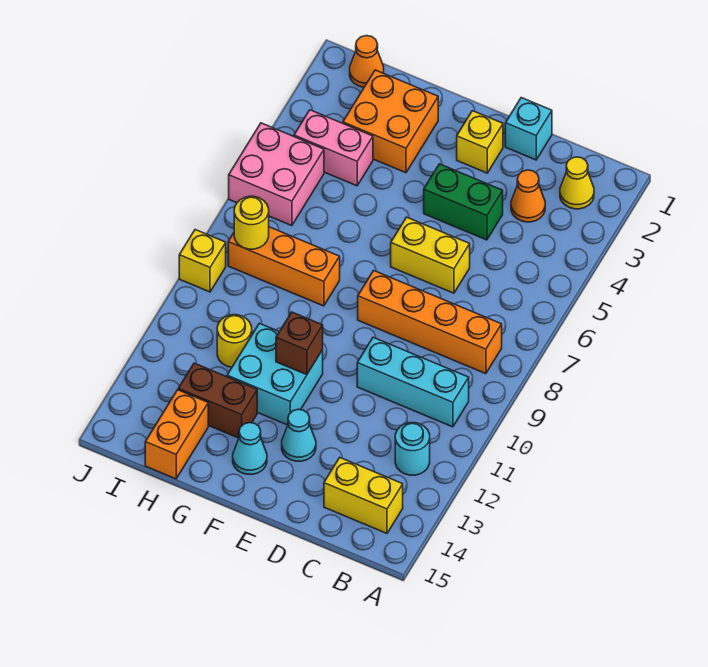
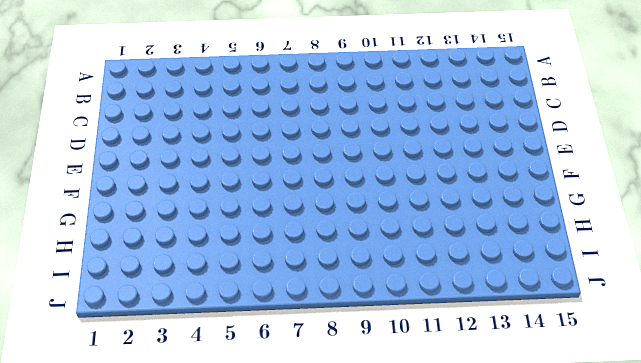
none -> yellow 1x1 cone [560,157,594,209]
none -> orange 1x4 brick [358,271,502,374]
none -> cyan 1x3 brick [357,337,469,427]

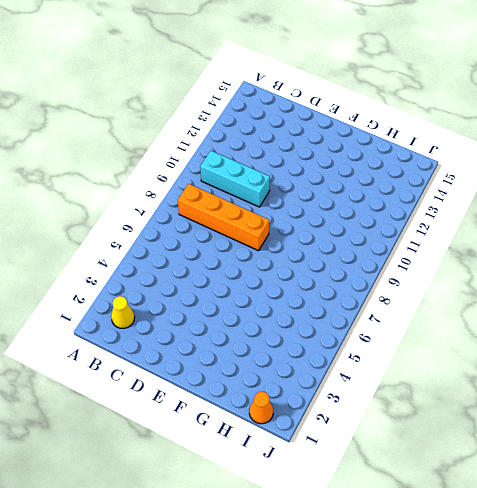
none -> cyan 1x1 round brick [395,423,430,475]
none -> yellow 1x2 brick [324,458,403,533]
none -> orange 1x1 cone [511,170,545,222]

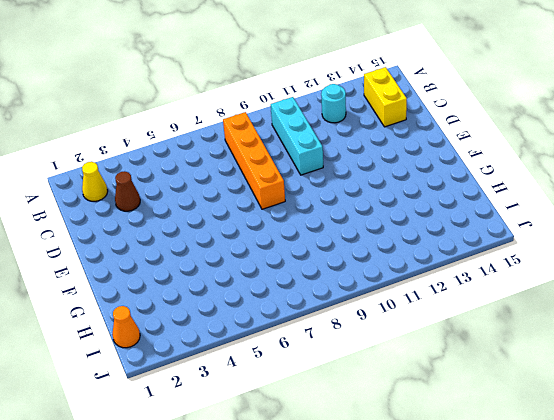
brown 1x1 cone [115,171,140,211] -> orange 1x1 cone [511,170,545,222]
none -> cyan 1x1 brick [505,98,552,160]
none -> green 1x2 brick [424,164,503,240]
none -> yellow 1x2 brick [391,217,470,293]

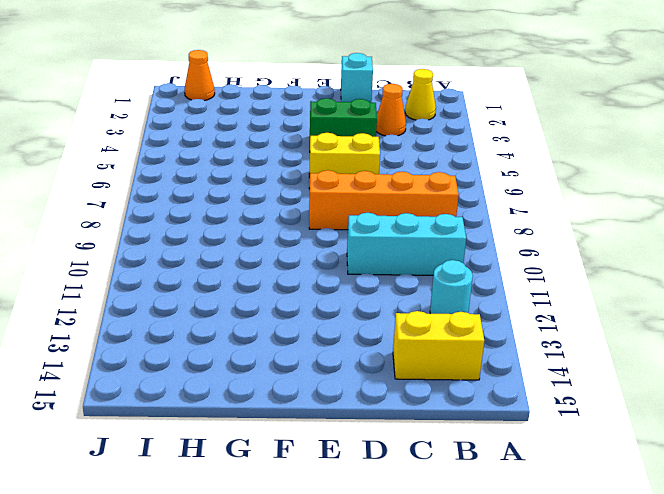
none -> yellow 1x1 brick [457,111,503,173]
none -> cyan 1x1 cone [282,409,316,461]
none -> cyan 2x2 brick [227,323,323,425]

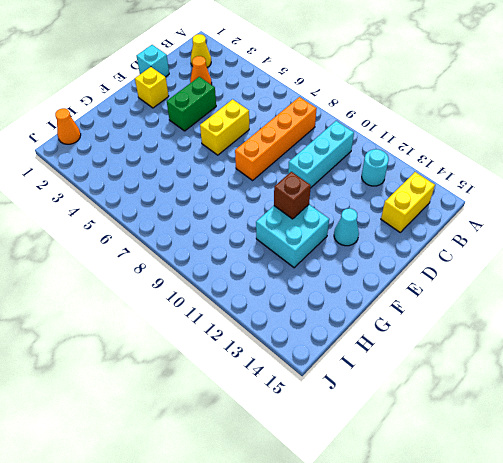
none -> cyan 1x1 cone [233,423,267,474]
none -> orange 2x2 brick [343,70,438,173]
none -> orange 1x3 brick [228,227,340,306]

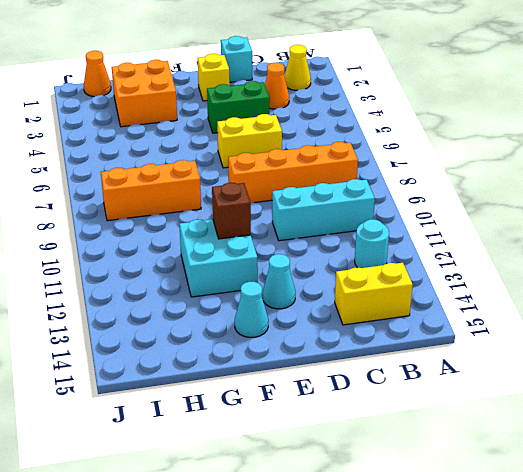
none -> brown 1x2 brick [178,363,257,438]
none -> pink 1x2 brick [294,110,373,186]
none -> yellow 1x1 round brick [217,315,252,367]

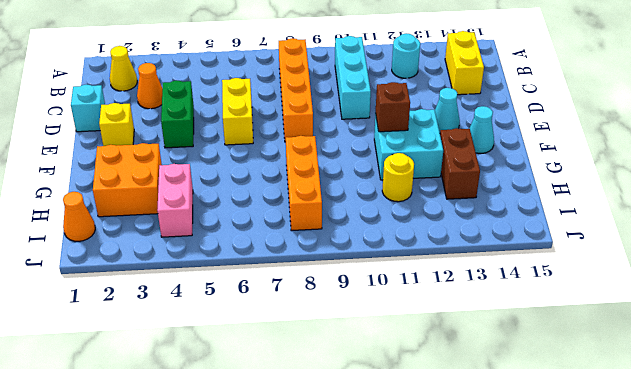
none -> orange 1x2 brick [145,390,208,479]
none -> pink 2x2 brick [229,123,324,226]
none -> yellow 1x1 brick [179,230,226,292]

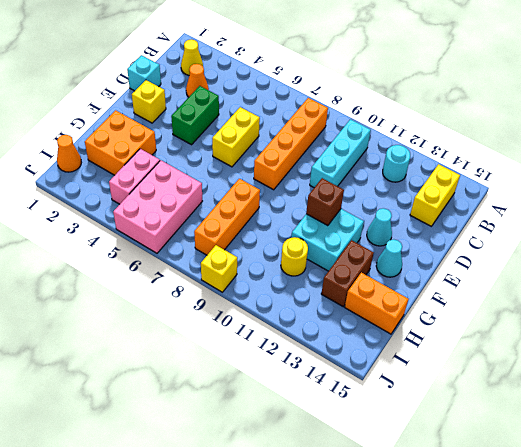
pink 2x3 brick [113,160,202,253] -> pink 2x2 brick [229,123,324,226]
none -> yellow 1x1 round brick [234,196,269,249]

